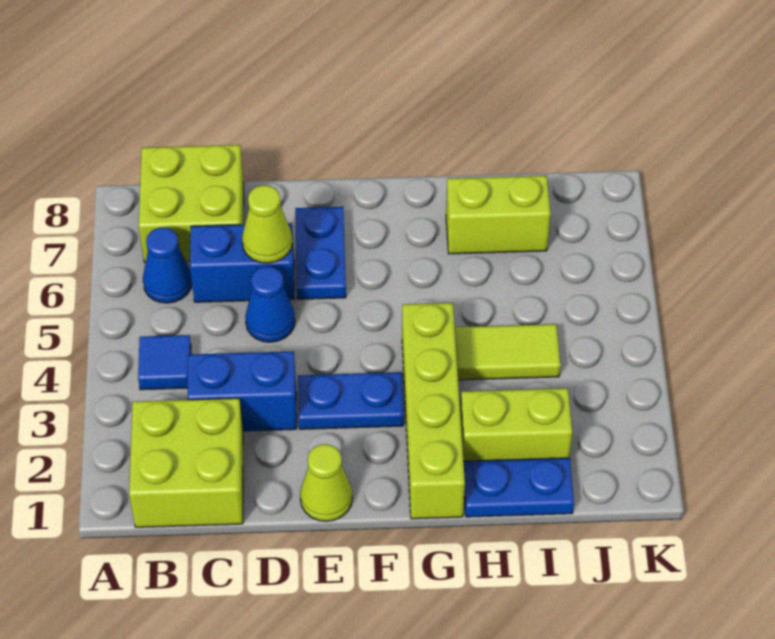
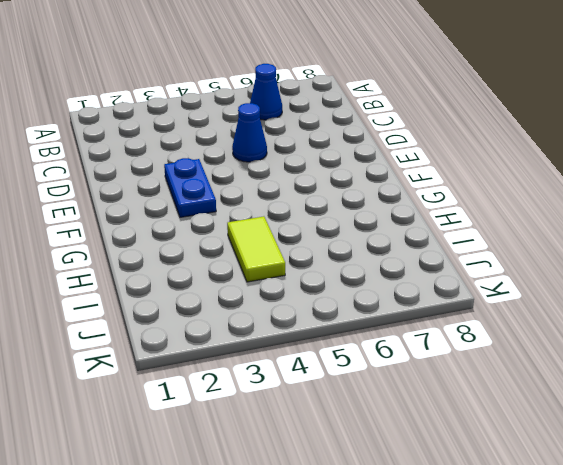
none -> lime 2x2 brick [129,398,243,527]
none -> blue 1x1 tile [138,335,191,390]
none -> lime 2x2 brick [139,145,244,263]

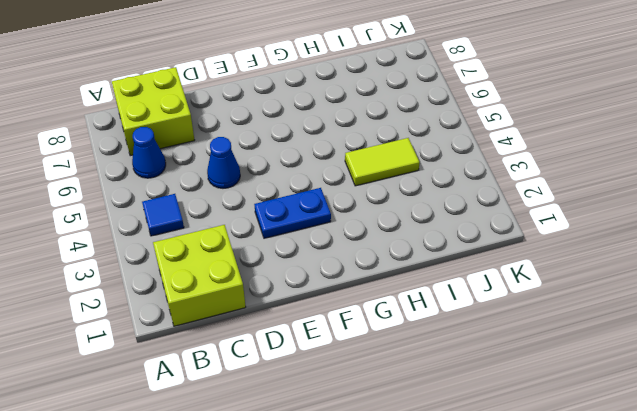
none -> blue 1x2 brick [187,351,297,431]
none -> blue 1x2 brick [190,223,295,302]
none -> lime 1x1 cone [300,444,352,521]

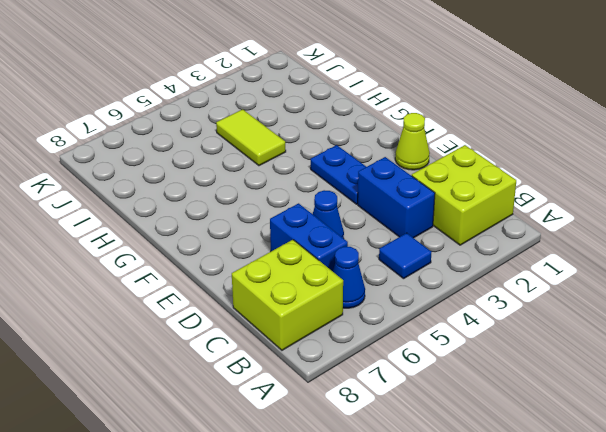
none -> blue 1x2 plate [295,207,346,299]
none -> lime 1x4 brick [402,303,465,519]
none -> blue 1x2 plate [463,458,574,517]

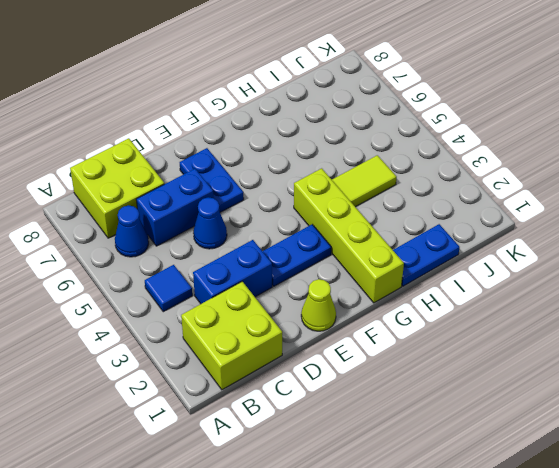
none -> lime 1x2 brick [460,388,572,461]
none -> lime 1x2 brick [446,176,551,254]
none -> lime 1x1 cone [242,185,292,263]

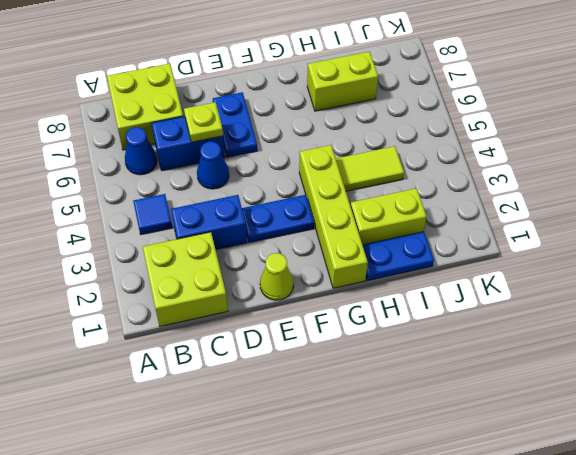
lime 1x1 plate [184,102,223,142] -> lime 1x1 cone [242,185,292,263]

